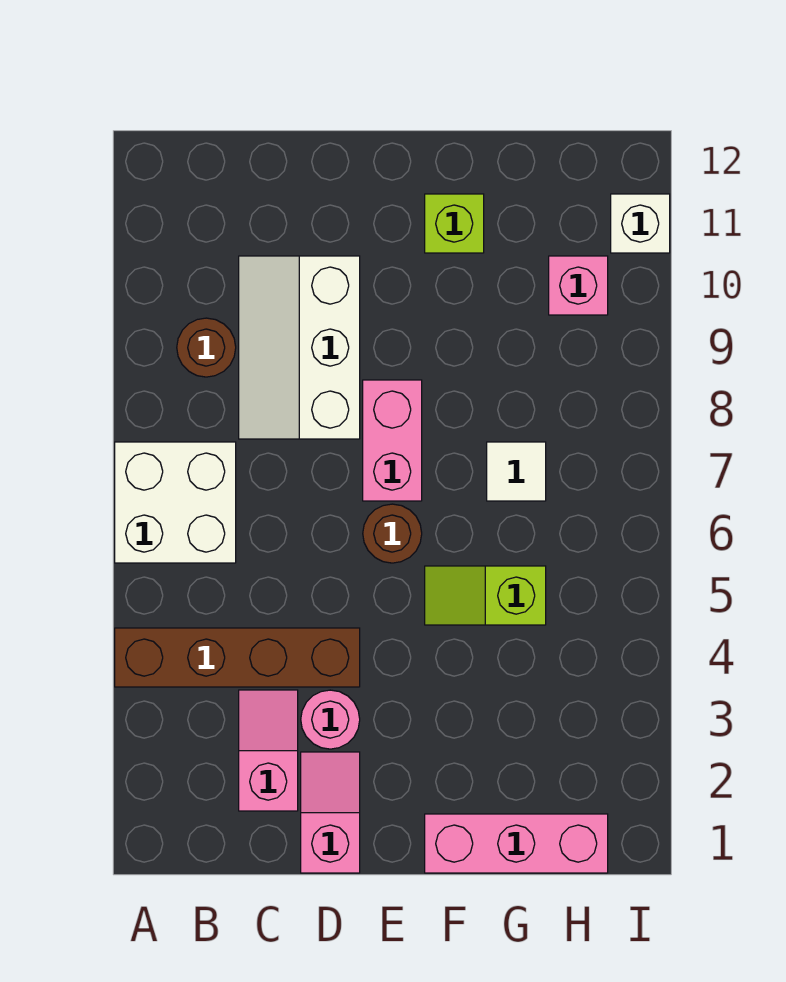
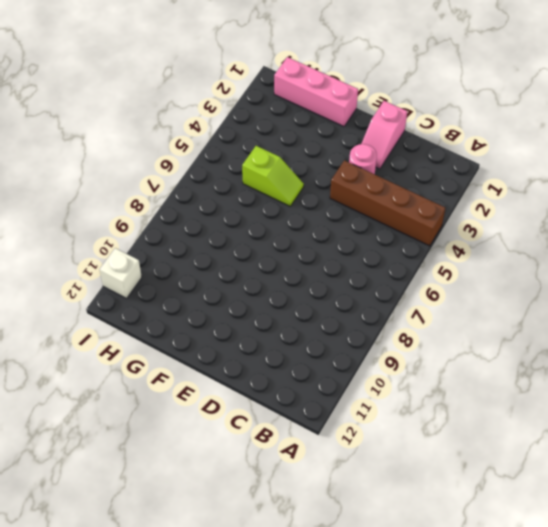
none -> white 2x2 brick [115,442,236,563]
none -> brown 1x1 round brick [177,318,236,377]
none -> pink 1x2 slope [239,690,298,811]

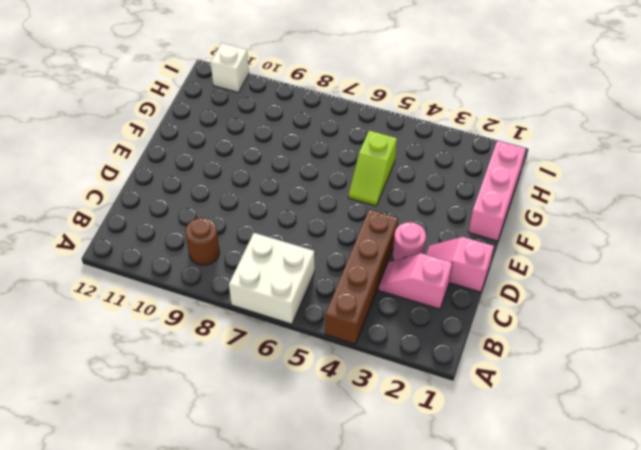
none -> white 2x3 slope [239,256,360,439]
none -> brown 1x1 round brick [363,504,422,563]
none -> pink 1x2 brick [363,380,422,501]

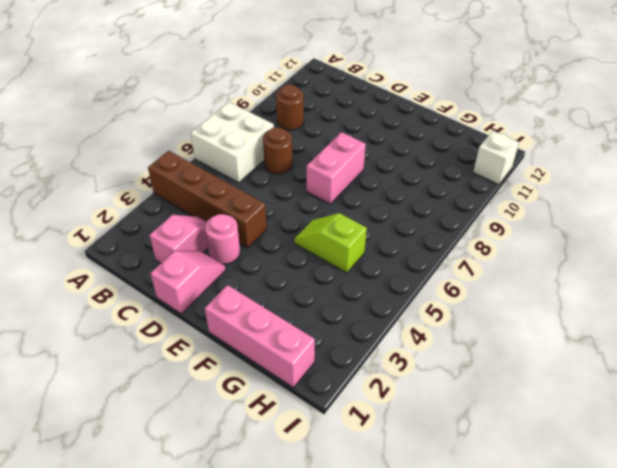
brown 1x1 round brick [263,127,293,174] -> brown 1x1 round brick moved to [363,504,422,563]
none -> white 2x3 slope [239,256,360,439]
none -> lime 1x1 brick [425,194,484,253]
none -> white 1x1 tile [487,442,546,501]

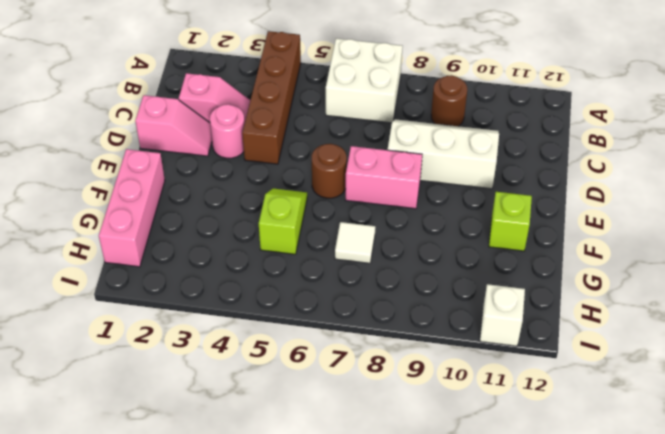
none -> pink 1x1 brick [549,256,608,315]

